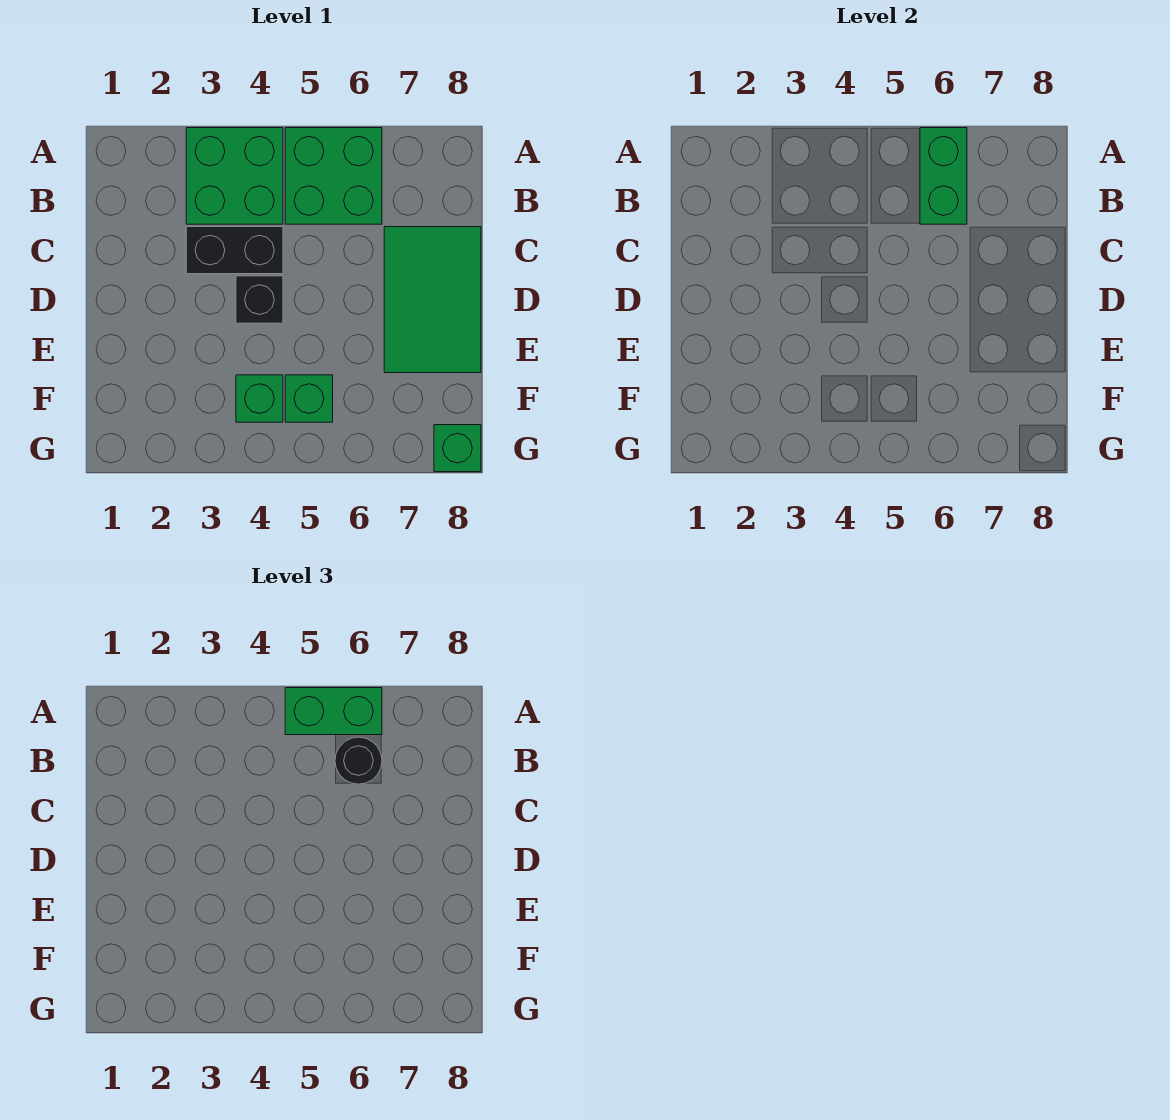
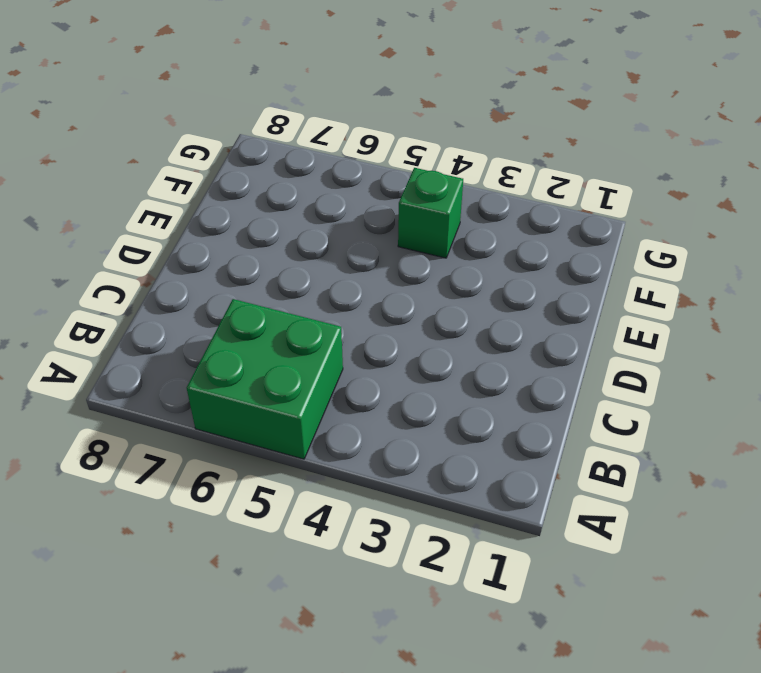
none -> green 2x2 brick [186,128,283,224]
none -> black 1x2 brick [186,227,283,274]

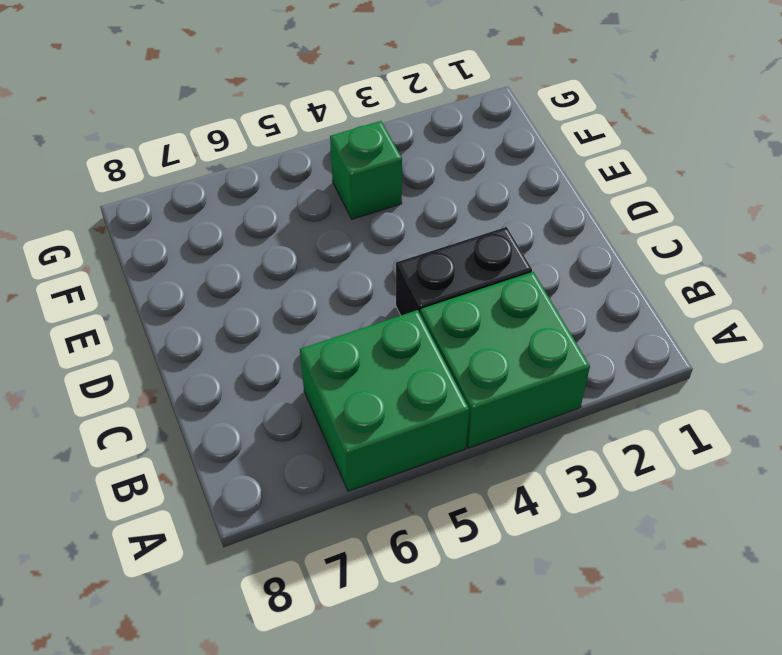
none -> green 2x3 tile [384,227,481,373]
none -> black 1x1 brick [236,276,283,323]

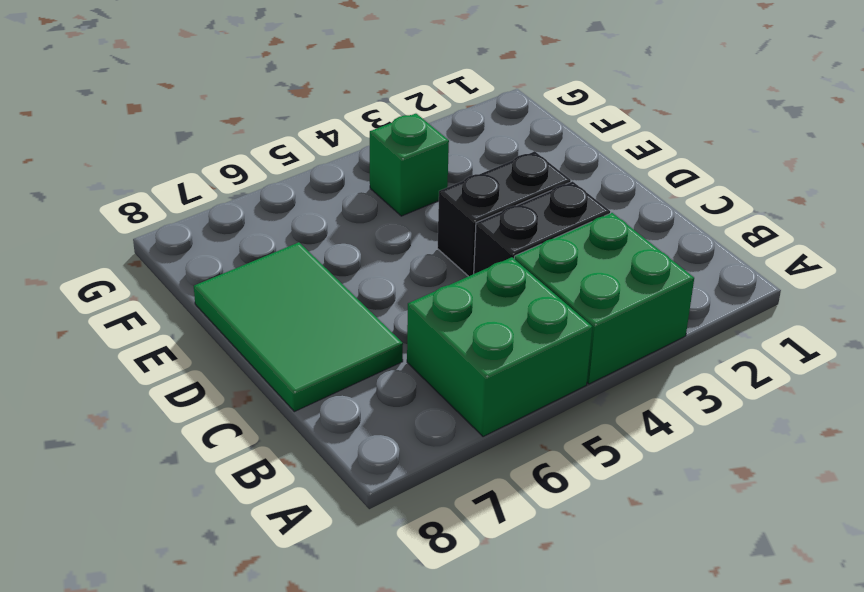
black 1x2 brick [437,151,571,276] -> black 1x1 brick [236,276,283,323]
none -> green 1x1 brick [285,375,333,422]
none -> green 1x1 brick [434,425,481,472]

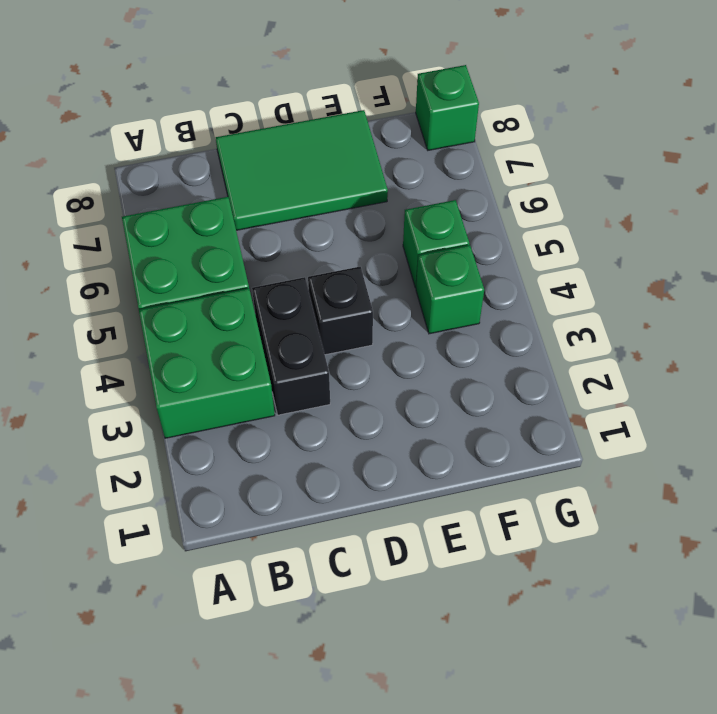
none -> green 1x2 brick [920,128,967,224]
none -> green 1x2 brick [285,688,382,735]

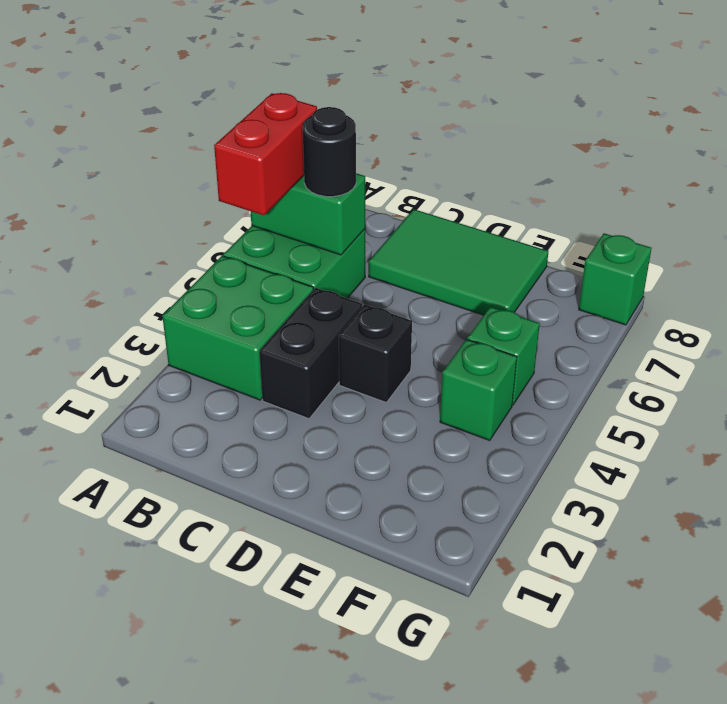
red 1x2 brick [214,93,317,215] -> green 1x2 brick [285,688,382,735]

